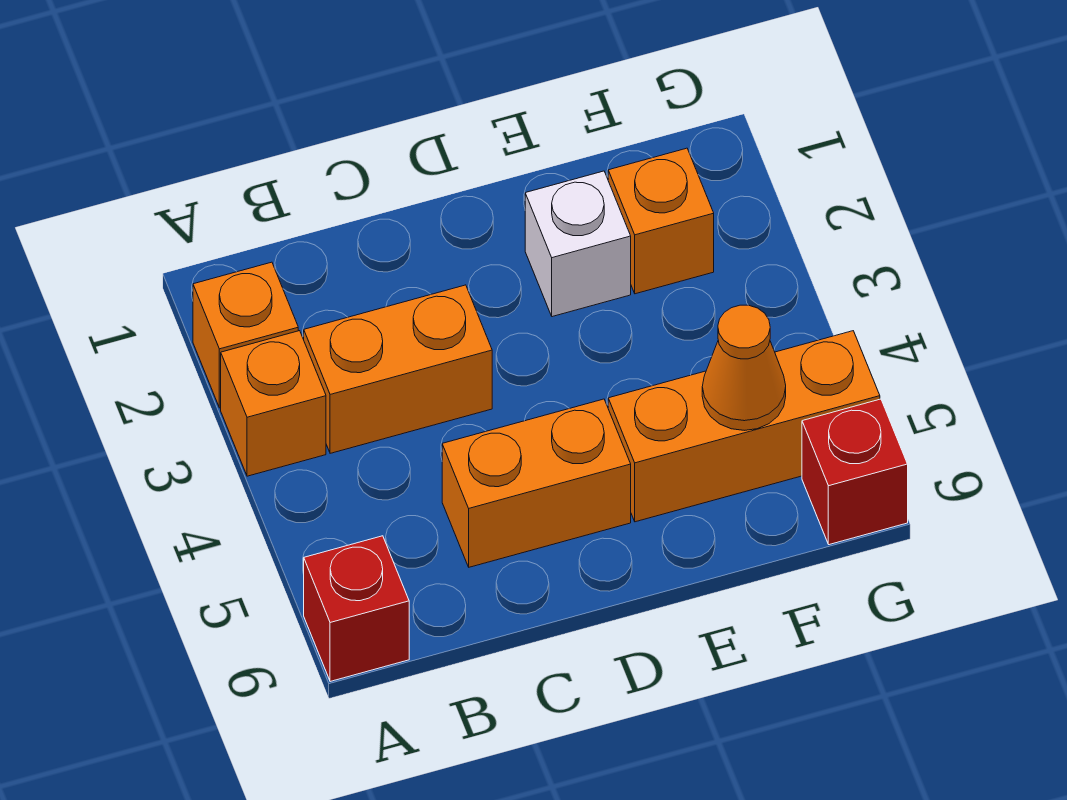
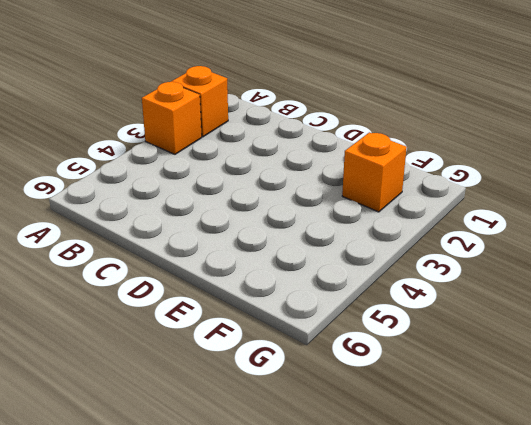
none -> red 1x1 brick [304,536,409,682]
none -> orange 1x2 brick [304,285,492,453]

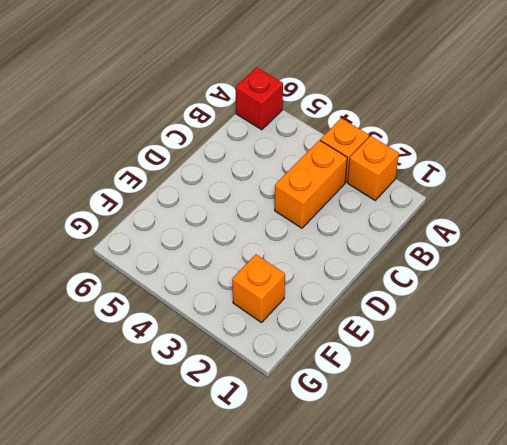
none -> orange 1x2 brick [442,399,631,567]
none -> white 1x1 brick [525,171,631,317]

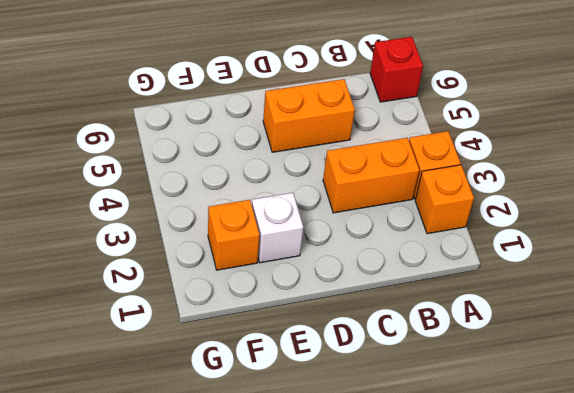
none -> orange 1x3 brick [608,331,880,522]
none -> red 1x1 brick [802,399,908,545]

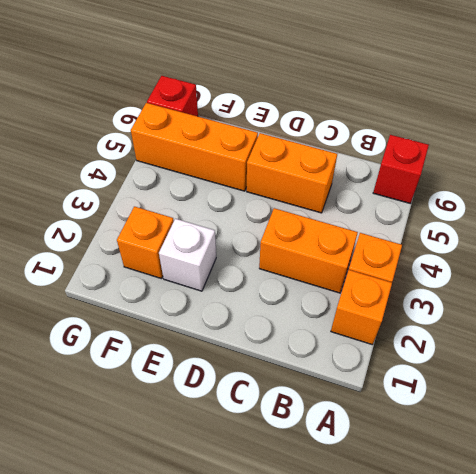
none -> orange 1x1 cone [702,305,786,430]

